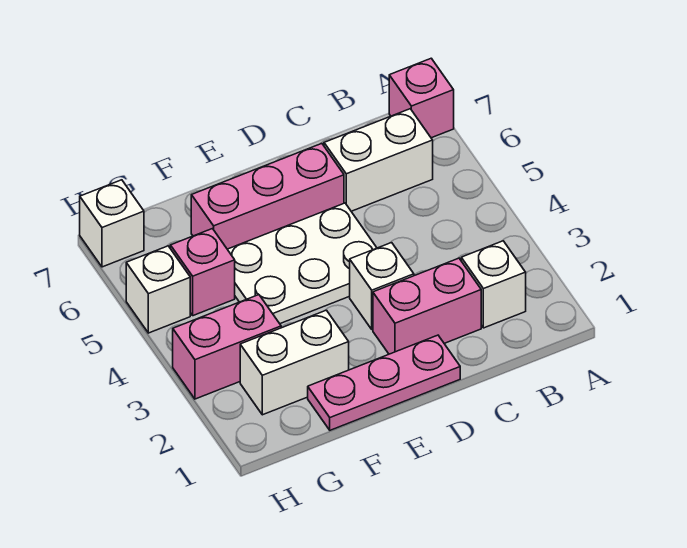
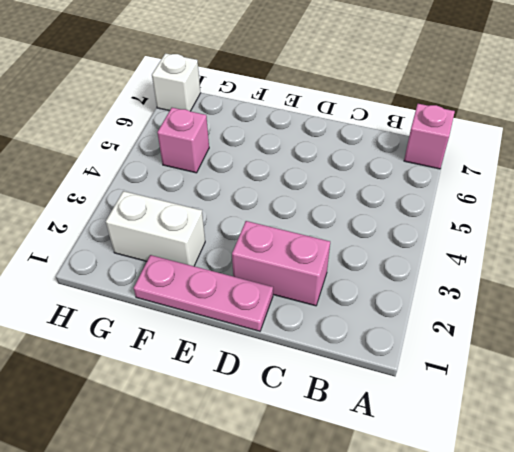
none -> white 1x1 brick [461,241,526,328]
none -> white 1x2 brick [324,109,433,211]
none -> white 1x1 brick [350,243,414,330]

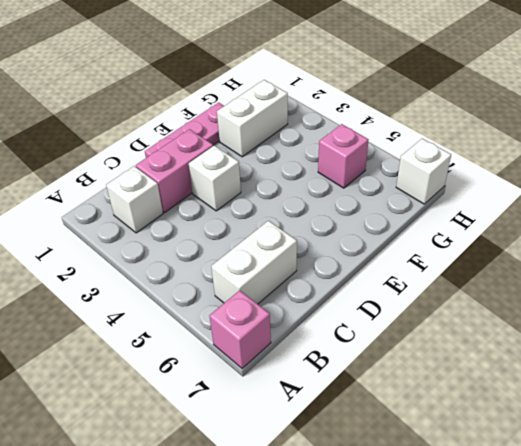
none -> white 2x3 plate [227,203,377,324]
none -> pink 1x3 brick [191,144,344,249]
none -> pink 1x2 brick [173,295,281,399]

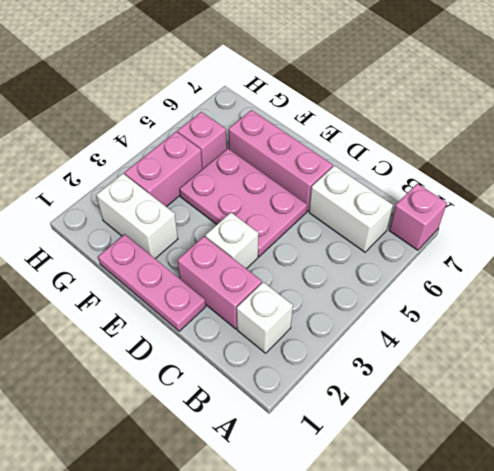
pink 2x3 plate [180,149,307,257] -> white 2x3 plate [227,203,377,324]
pink 1x2 brick [125,132,202,207] -> pink 1x2 brick turned to [173,295,281,399]
none -> white 1x1 brick [126,246,190,333]
none -> white 1x1 brick [80,180,144,267]

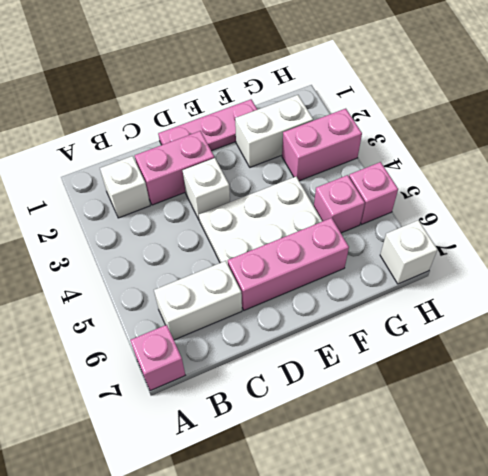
pink 1x1 brick [349,162,398,224] -> white 1x1 brick [126,246,190,333]

